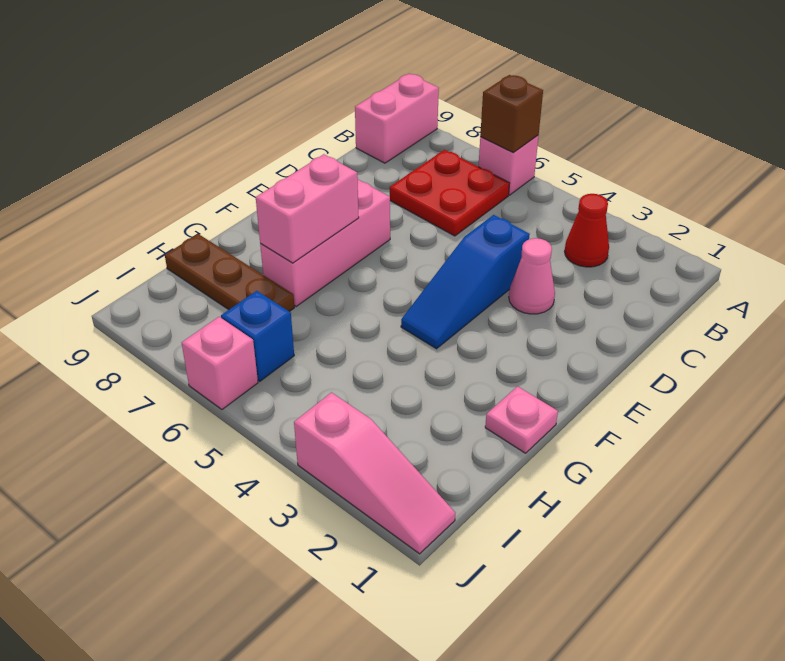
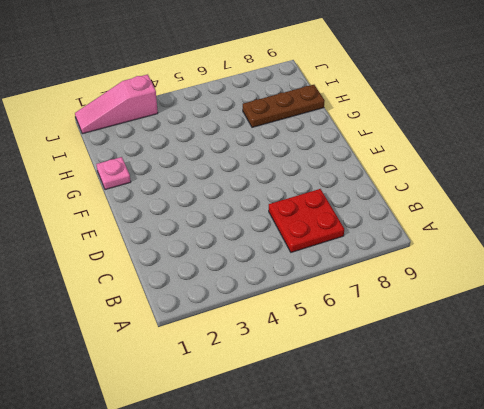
none -> pink 1x1 brick [478,135,539,195]
none -> pink 1x2 brick [355,74,439,163]
none -> red 1x1 cone [565,194,609,267]

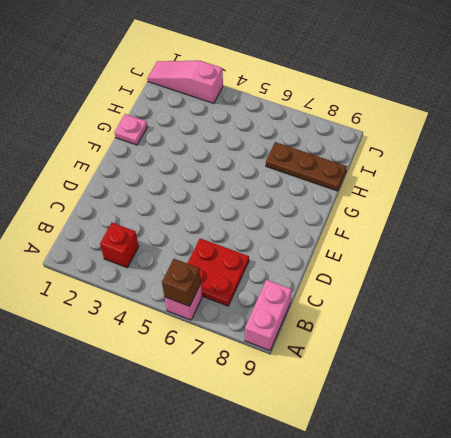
red 1x1 brick [100,223,139,268] -> red 1x1 cone [565,194,609,267]
none -> pink 1x1 cone [509,238,555,314]
none -> blue 1x3 slope [401,215,530,349]
none -> pink 1x3 brick [260,180,390,307]

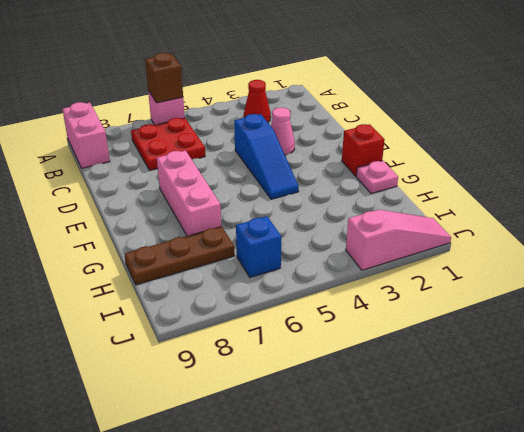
red 1x1 brick [342,124,385,176] -> none
none -> pink 1x1 brick [182,317,258,409]
none -> pink 1x2 brick [256,154,359,263]

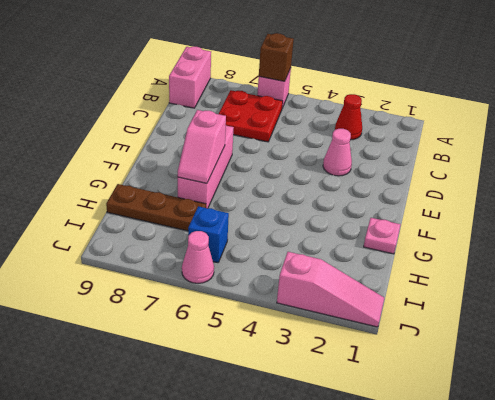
pink 1x2 slope [178,110,226,183] -> pink 1x2 brick [256,154,359,263]
pink 1x1 cone [182,231,214,283] -> pink 1x1 brick [182,317,258,409]
none -> blue 1x3 slope [401,215,530,349]

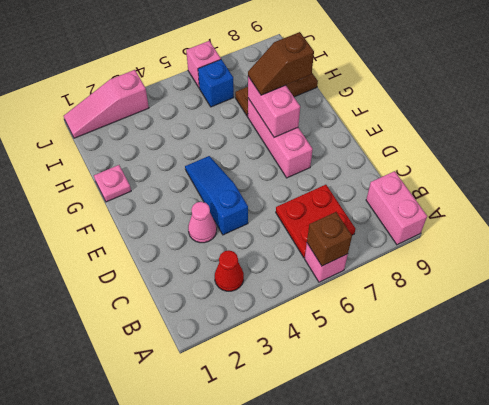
brown 1x2 slope [248,32,314,95] -> none

